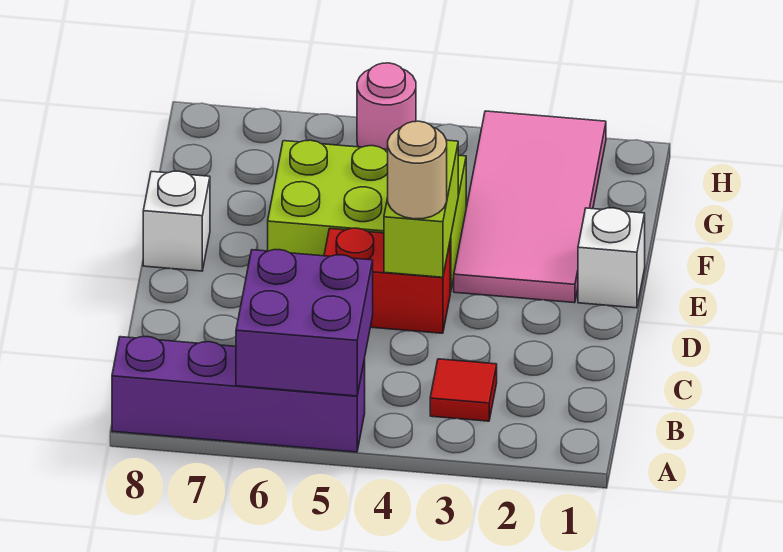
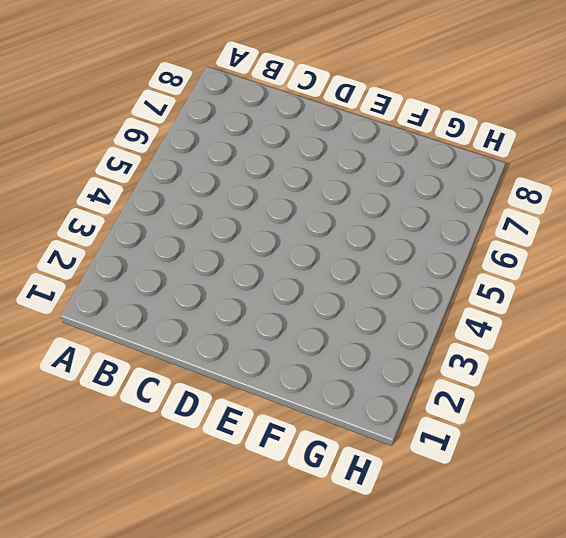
none -> purple 1x4 brick [112,337,365,452]
none -> red 1x1 tile [430,359,497,421]

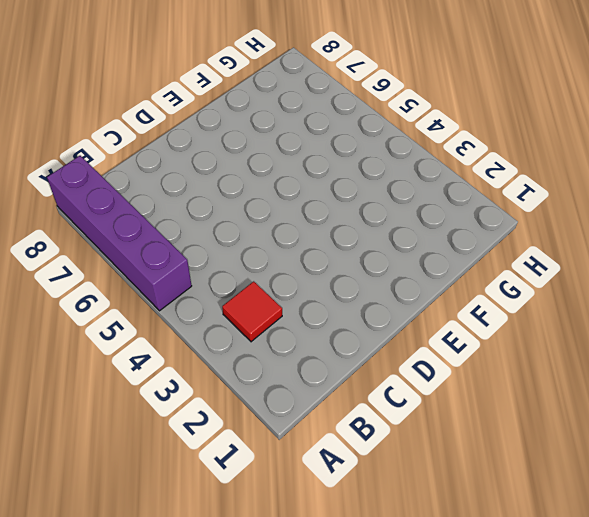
none -> red 1x2 brick [324,228,450,333]
none -> white 1x1 brick [578,208,645,308]

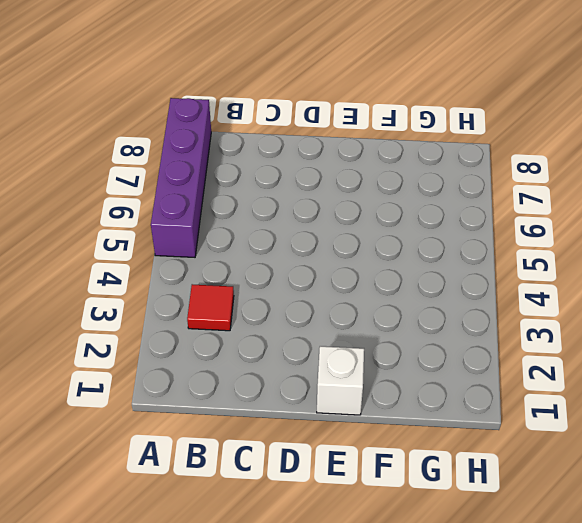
none -> red 1x2 brick [324,228,450,333]
none -> pink 2x4 tile [454,111,606,303]

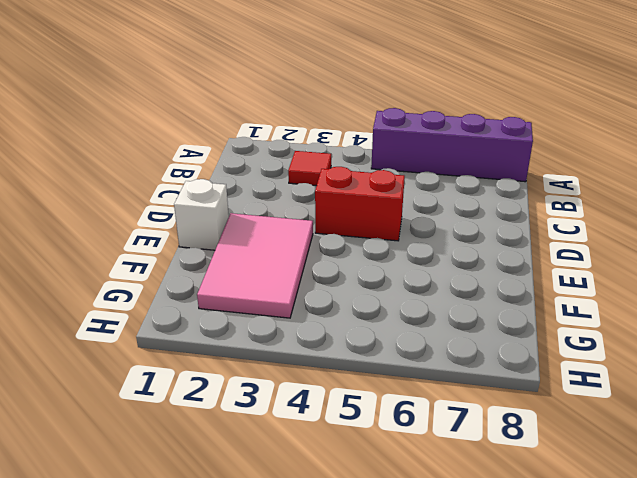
pink 2x3 tile [197,213,313,318] -> pink 2x4 tile [454,111,606,303]
none -> lime 2x3 brick [268,140,466,292]
none -> white 1x1 brick [143,171,210,271]

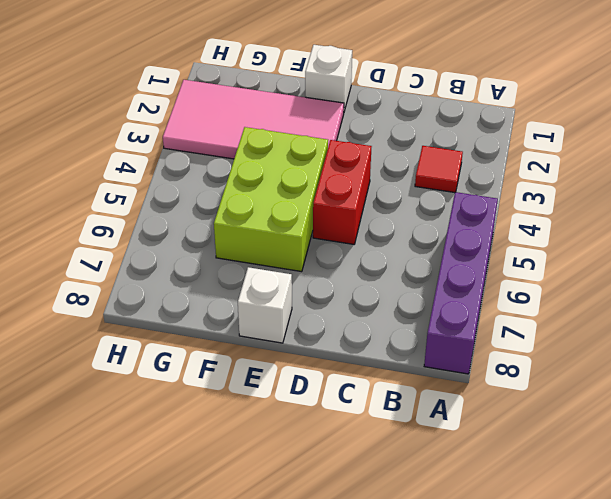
none -> pink 1x1 round brick [357,63,416,149]
none -> purple 2x2 brick [236,250,373,396]

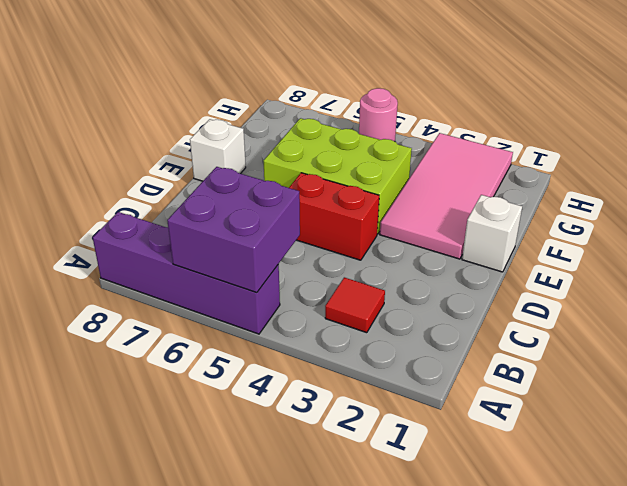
none -> lime 1x2 brick [384,140,458,277]
none -> tan 1x1 round brick [388,121,447,219]

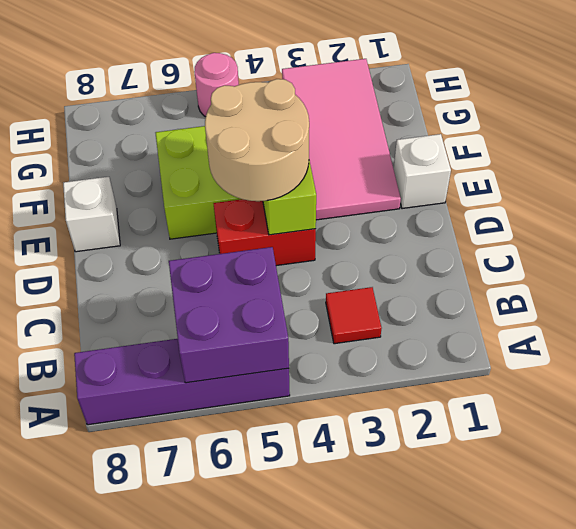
tan 2x2 round brick [205,79,309,201] -> tan 1x1 round brick [388,121,447,219]

